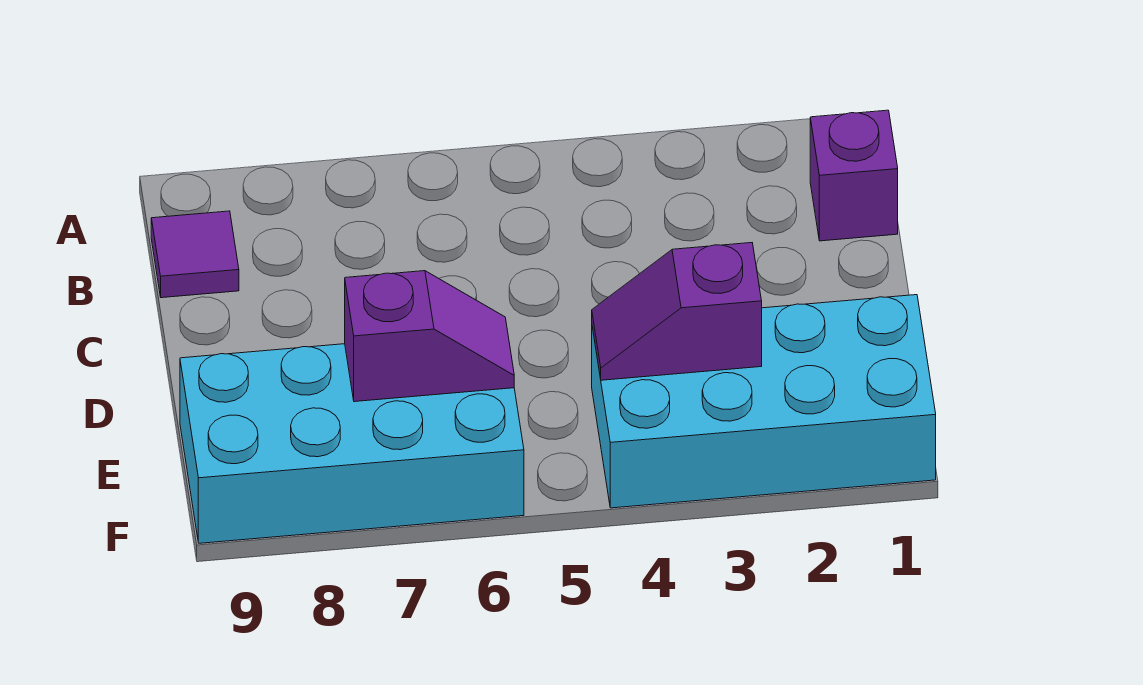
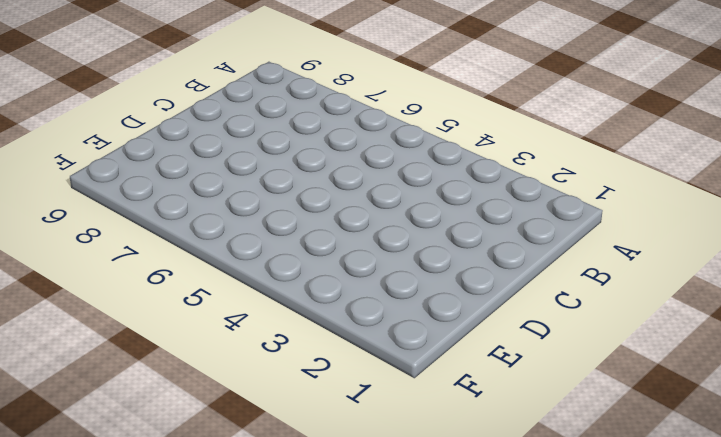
none -> purple 1x1 brick [810,110,898,241]
none -> purple 1x1 tile [151,211,239,298]

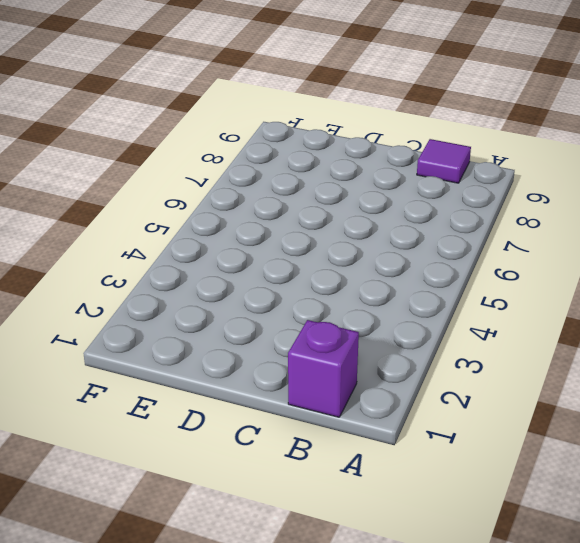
none -> cyan 2x4 brick [592,295,936,508]
none -> cyan 2x4 brick [180,344,524,543]

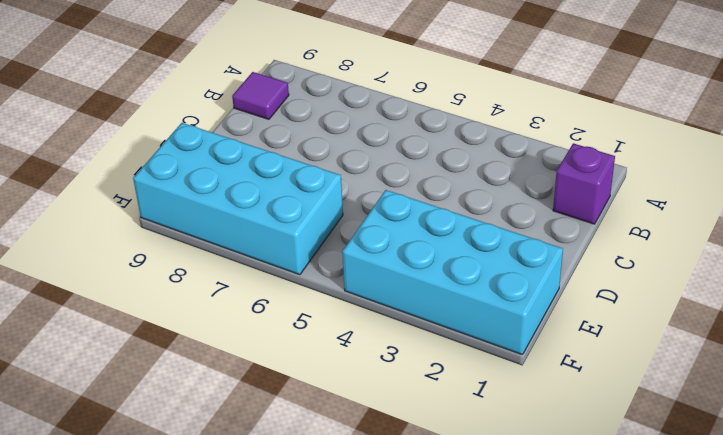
none -> purple 1x2 slope [592,243,762,380]
none -> purple 1x2 slope [345,271,514,402]

